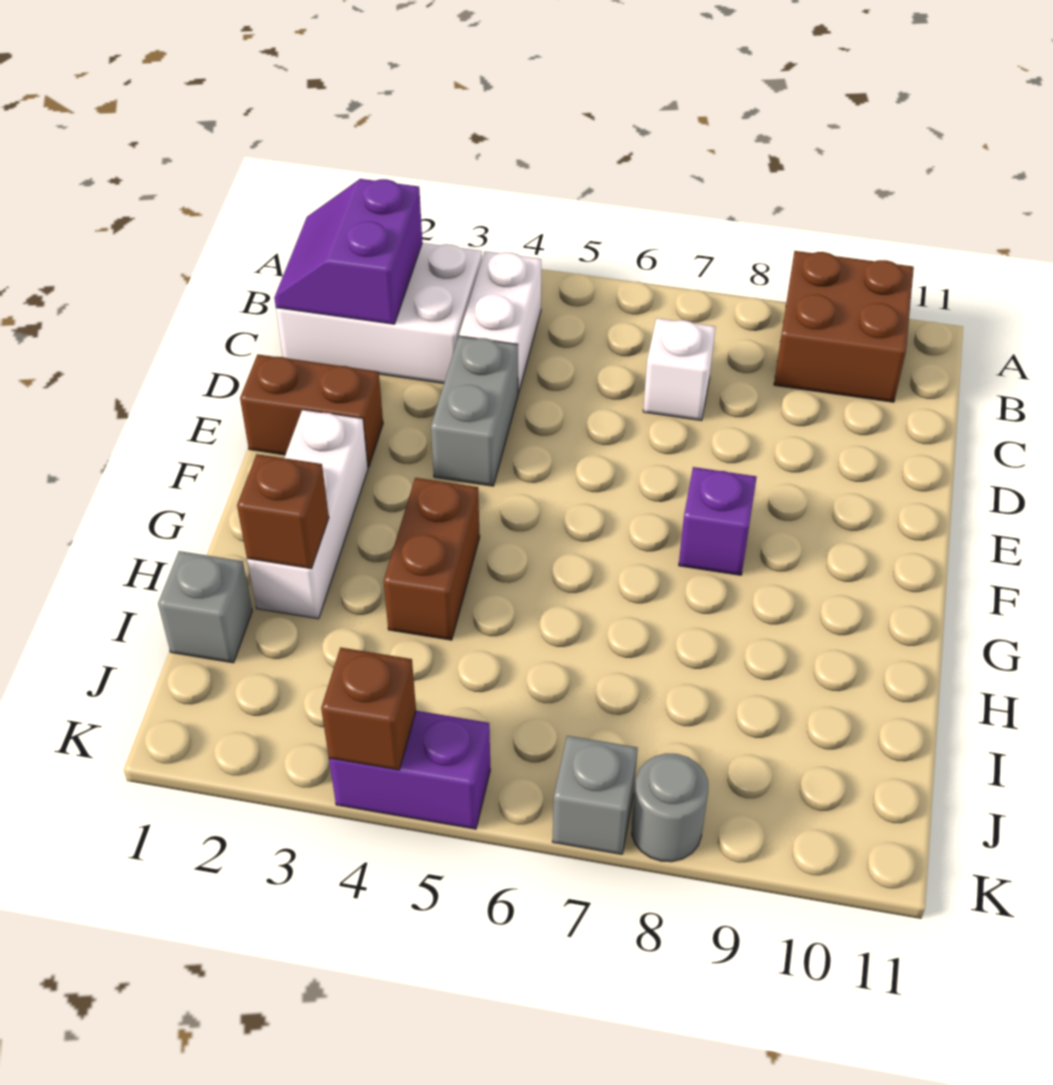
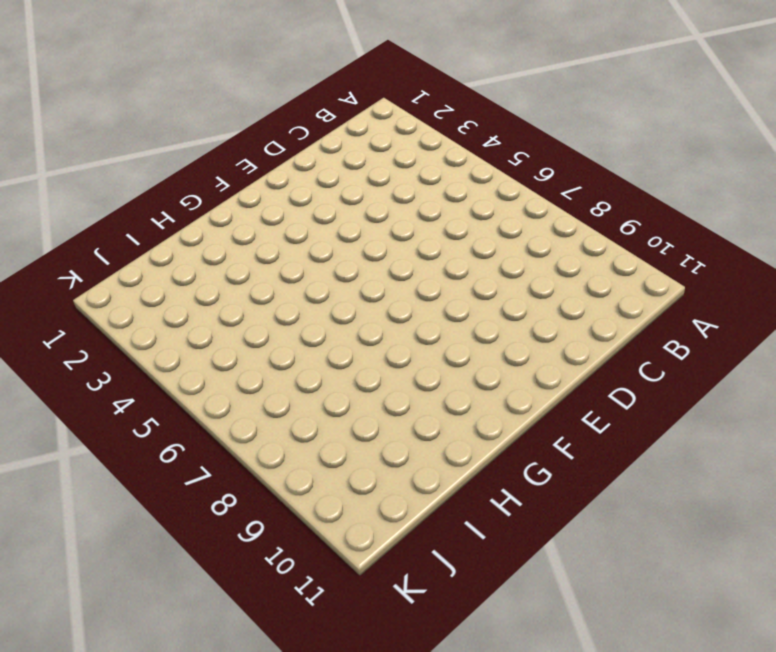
none -> brown 2x2 brick [774,251,914,402]
none -> white 2x3 brick [276,243,482,383]
none -> white 1x2 brick [459,251,541,394]

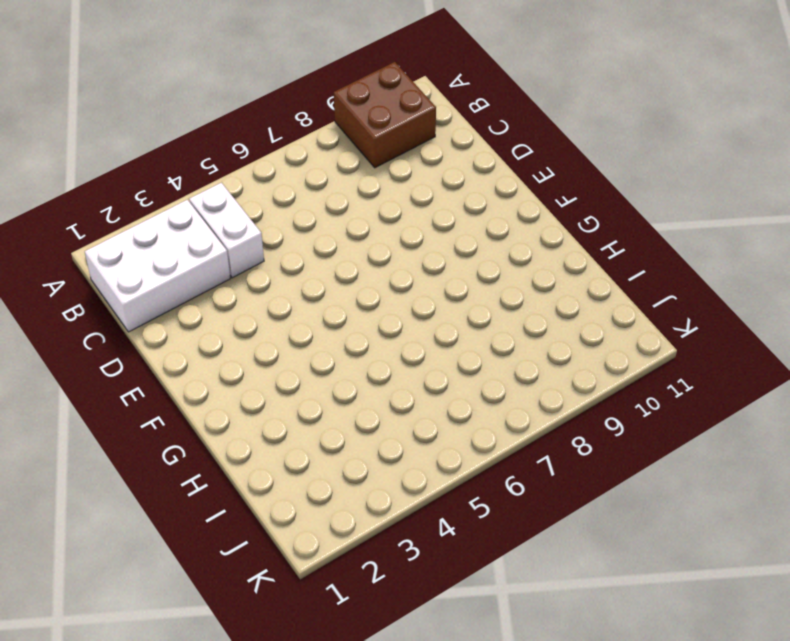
none -> white 1x1 brick [643,318,715,421]
none -> grey 1x2 brick [431,336,518,486]
none -> brown 1x2 brick [240,354,383,467]

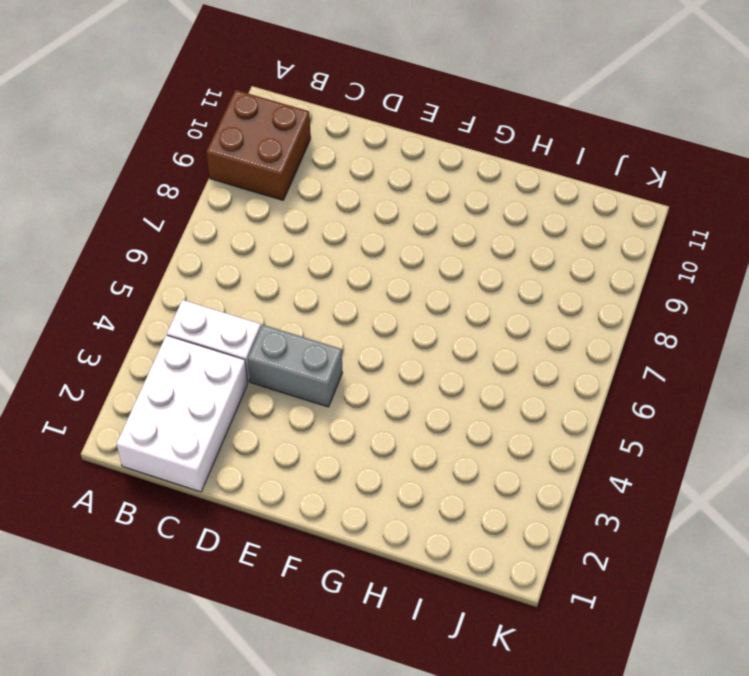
none -> white 1x1 brick [643,318,715,421]
none -> brown 1x2 brick [240,354,383,467]
none -> white 1x3 brick [247,410,368,619]

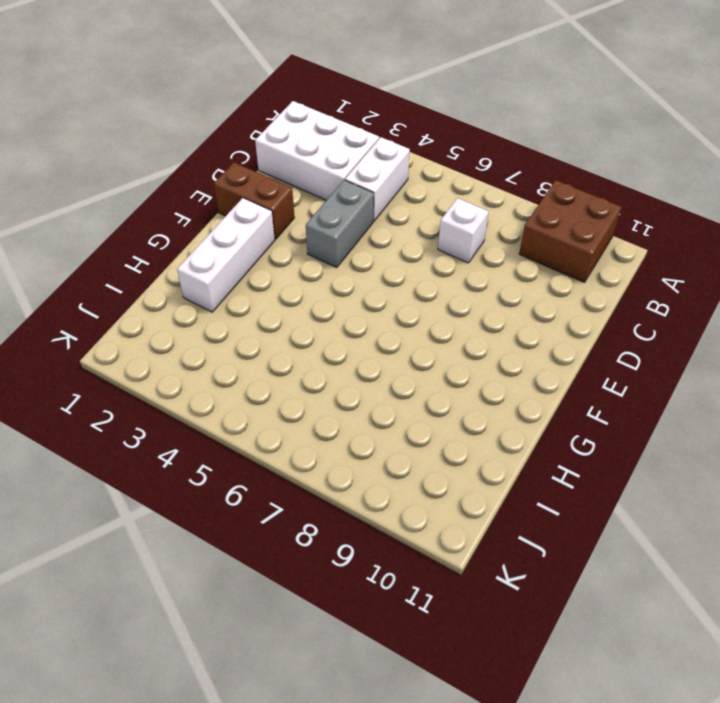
none -> purple 1x1 brick [679,467,757,575]
none -> brown 1x2 brick [384,478,480,640]
none -> grey 1x1 brick [158,551,252,663]

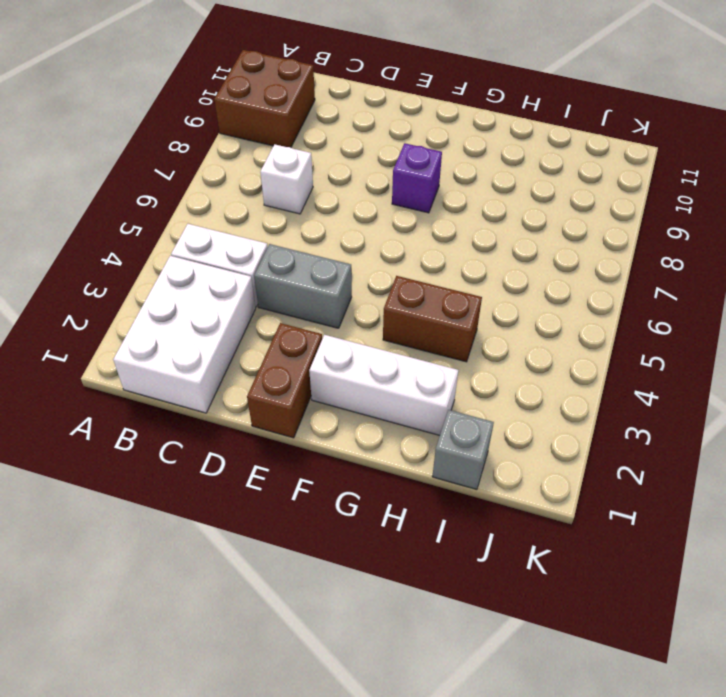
none -> purple 1x2 brick [329,711,490,829]
none -> grey 1x1 brick [552,736,638,854]
none -> grey 1x1 round brick [632,754,708,862]

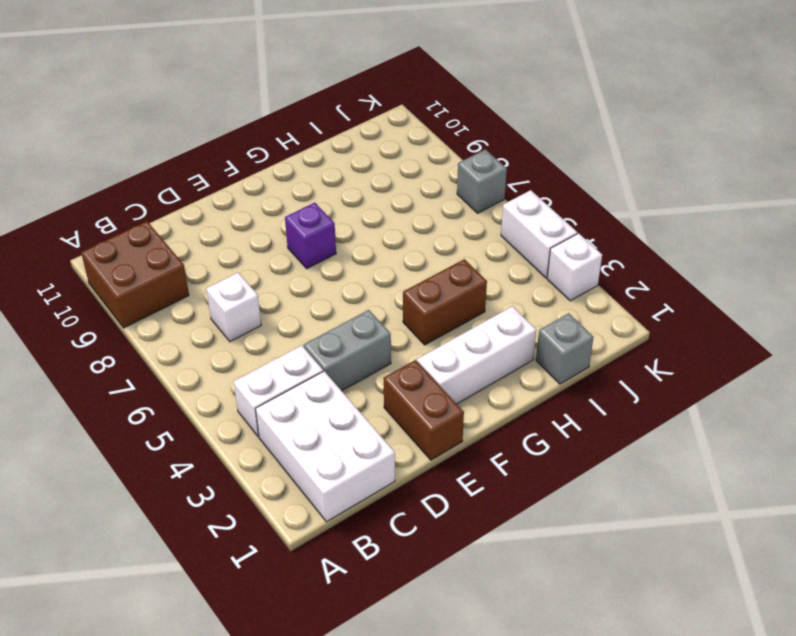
white 1x1 brick [547,233,602,301] -> none
white 1x2 brick [501,190,577,278] -> purple 1x2 brick [329,711,490,829]
none -> grey 1x1 round brick [632,754,708,862]
none -> purple 2x2 slope [274,179,422,324]
none -> brown 1x1 brick [237,454,329,569]

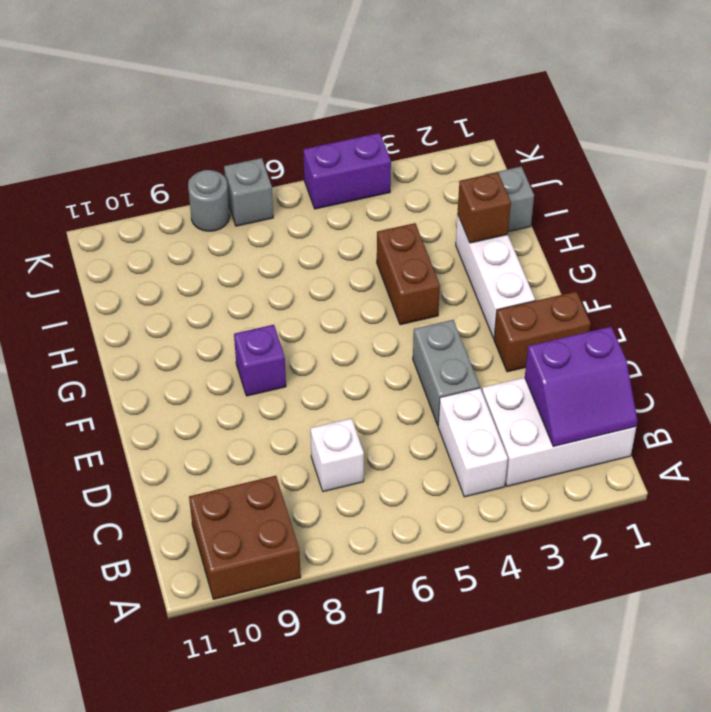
purple 2x2 slope [525,327,638,447] -> purple 2x2 slope turned to [274,179,422,324]
none -> brown 1x1 brick [321,647,416,770]

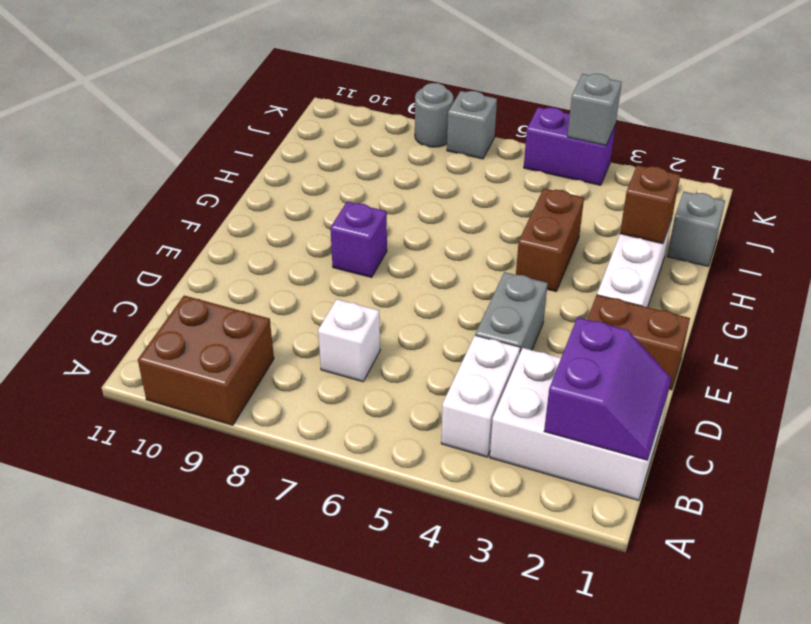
grey 1x1 brick [567,74,622,145] -> brown 1x1 brick [321,647,416,770]

